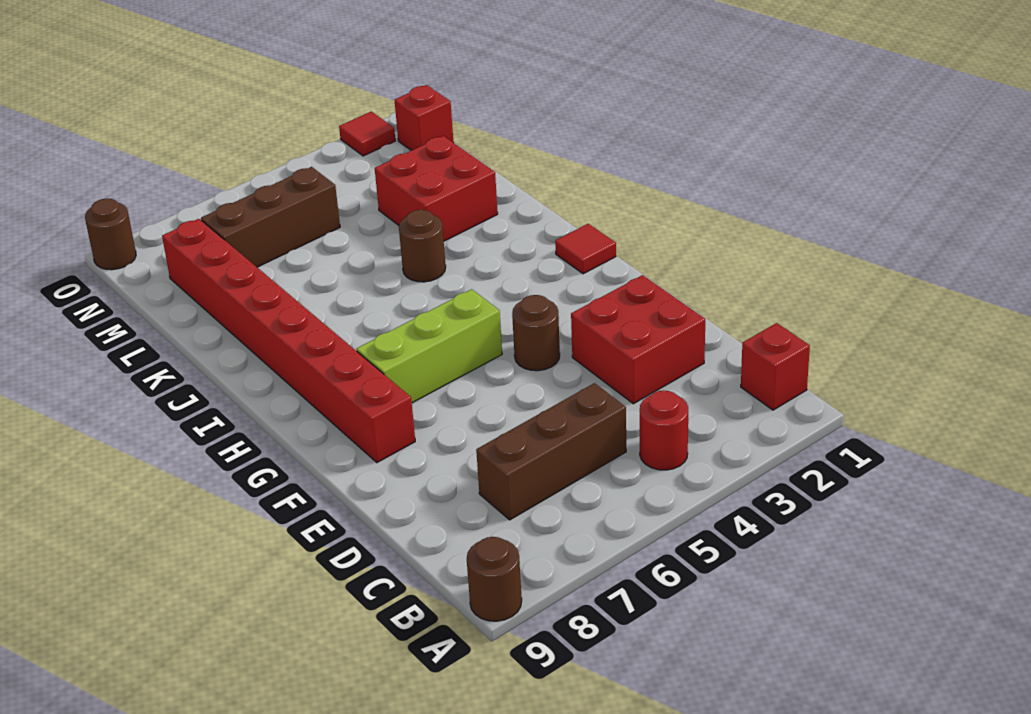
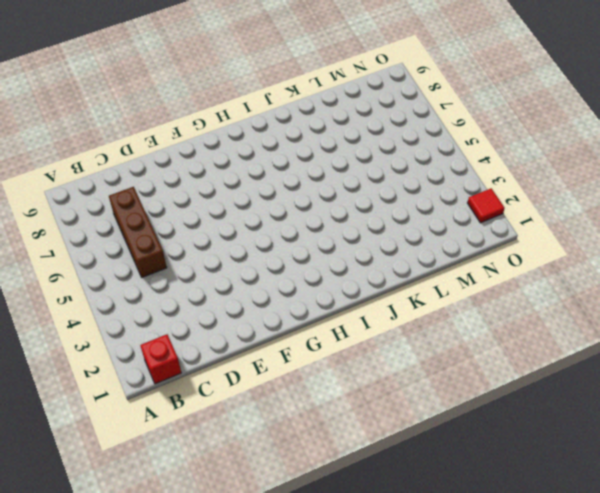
none -> brown 1x1 round brick [467,537,522,621]
none -> red 1x1 round brick [640,390,688,470]
none -> red 2x2 brick [571,275,705,404]

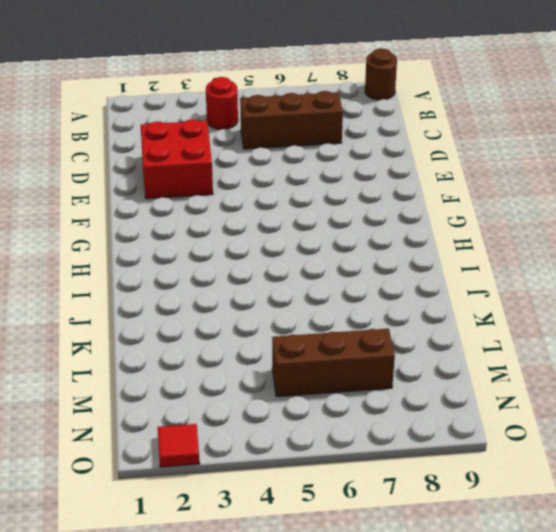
none -> red 1x1 brick [741,323,810,410]
none -> brown 1x1 round brick [512,295,560,371]
none -> red 1x8 brick [162,219,415,463]

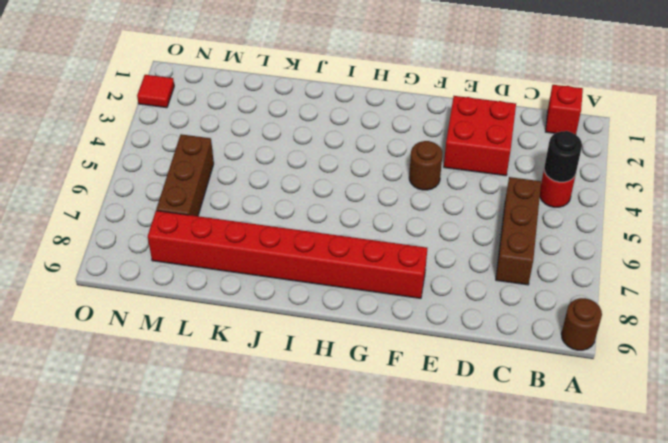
black 1x1 round brick [544,131,582,182] -> none
none -> lime 1x3 brick [357,289,502,403]
none -> red 1x1 tile [555,224,616,274]
none -> brown 1x1 round brick [399,210,446,282]

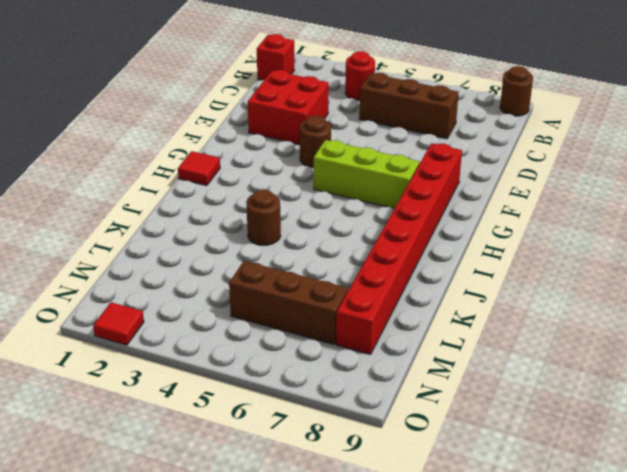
none -> red 2x2 brick [375,136,498,241]
none -> red 1x1 brick [395,85,454,151]
none -> brown 1x1 round brick [85,199,136,270]

